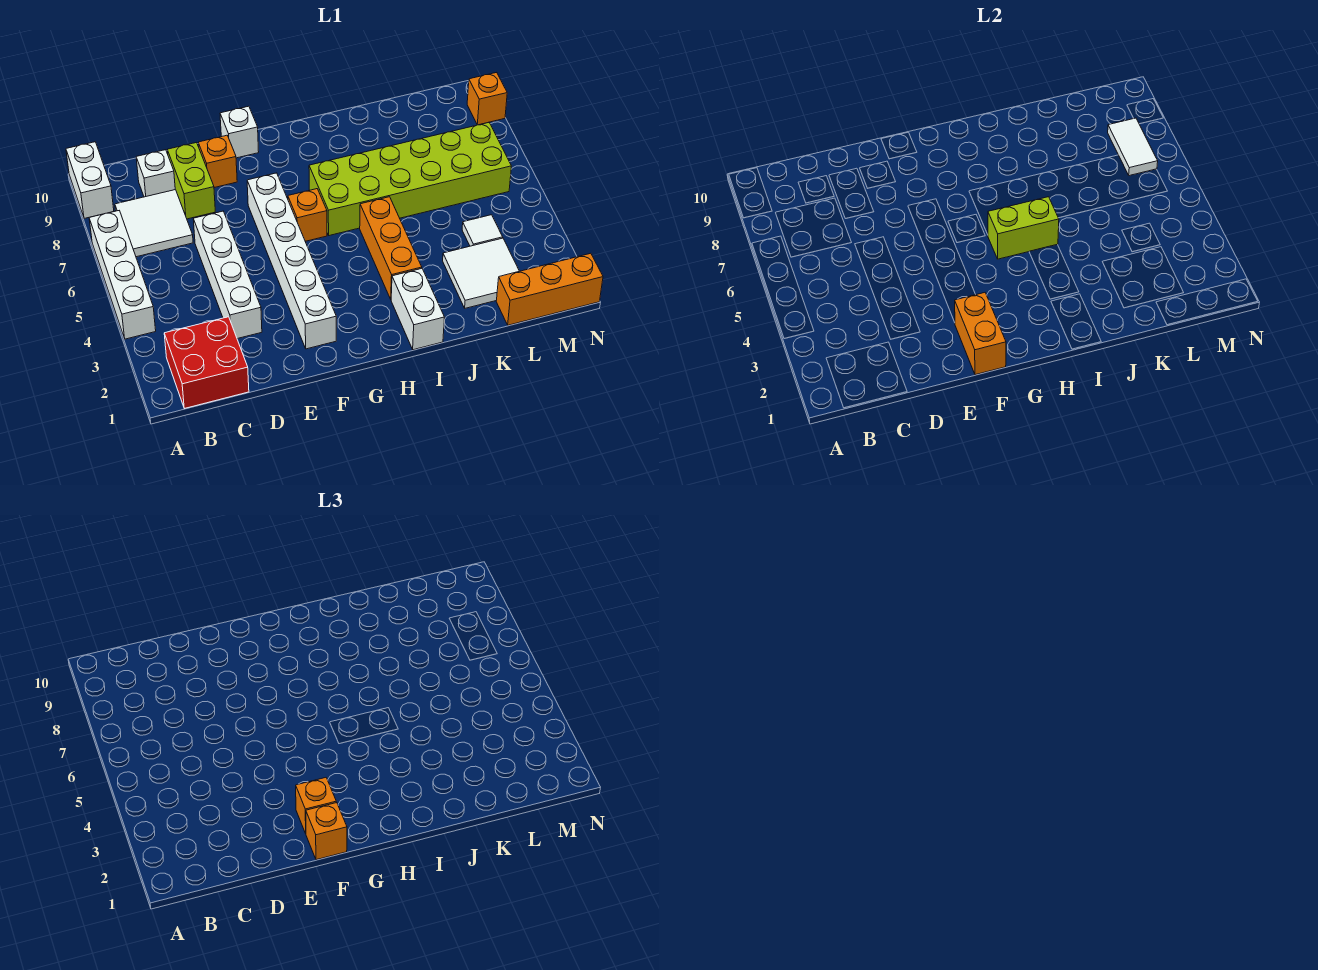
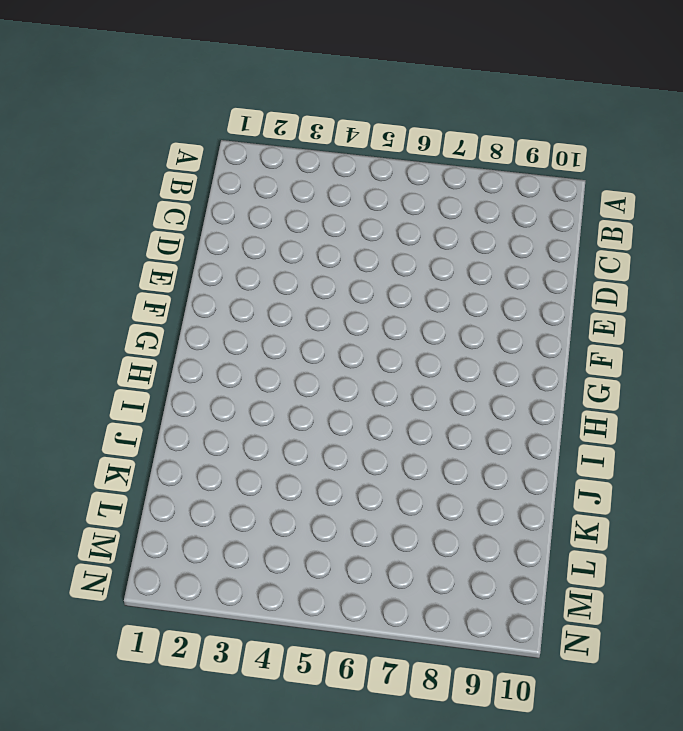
none -> white 1x4 brick [89,211,156,339]
none -> white 1x2 brick [66,142,114,218]
none -> red 2x2 brick [164,317,249,409]

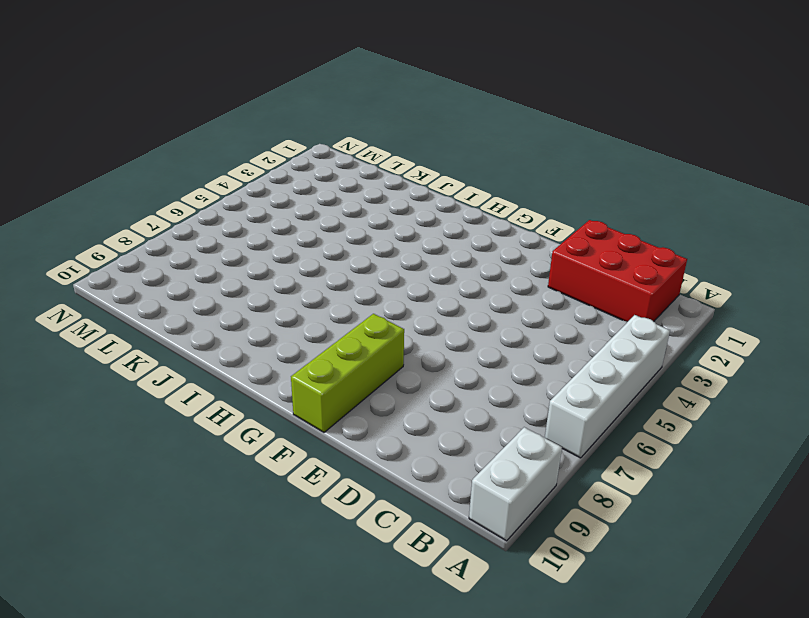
red 2x3 brick [548,220,687,322] -> red 2x2 brick [164,317,249,409]
lime 1x3 brick [291,314,404,432] -> white 1x1 brick [220,106,259,158]
none -> white 2x2 tile [115,190,193,257]
none -> white 1x1 brick [136,150,175,197]
none -> white 1x4 brick [193,211,262,339]

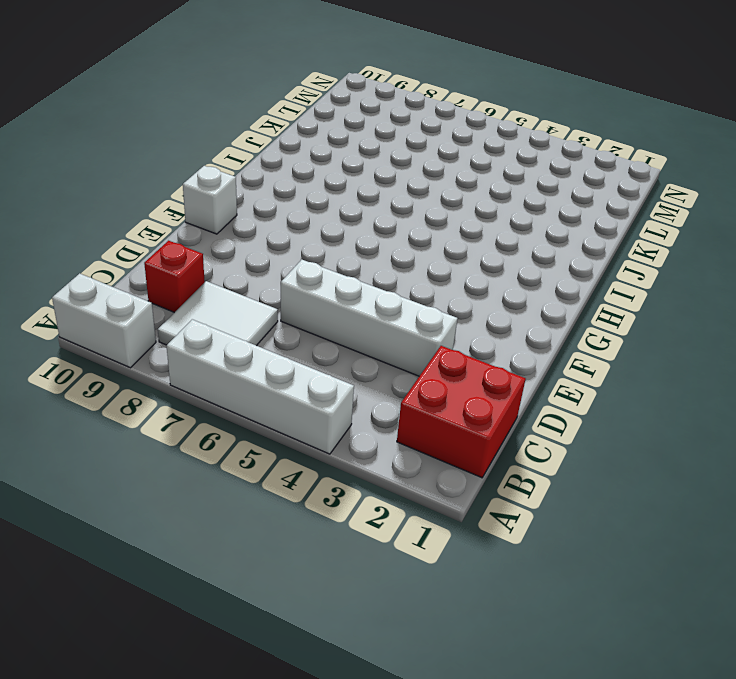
red 1x1 brick [144,241,205,313] -> white 1x1 brick [136,150,175,197]
none -> lime 1x2 brick [167,143,215,219]
none -> orange 1x1 brick [198,135,237,188]
none -> white 1x6 brick [247,173,336,349]

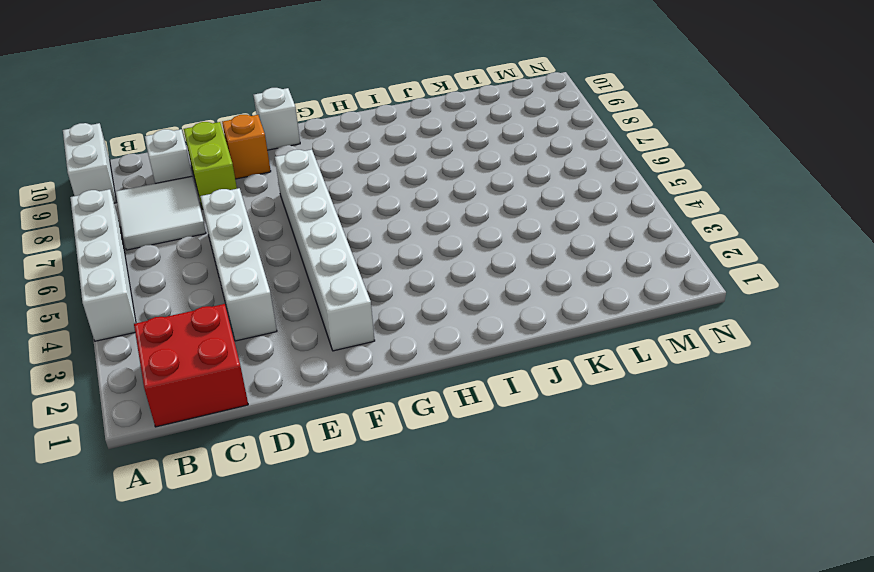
none -> orange 1x1 brick [288,189,327,241]
none -> lime 2x6 brick [309,123,511,236]
none -> white 1x2 brick [391,269,444,350]

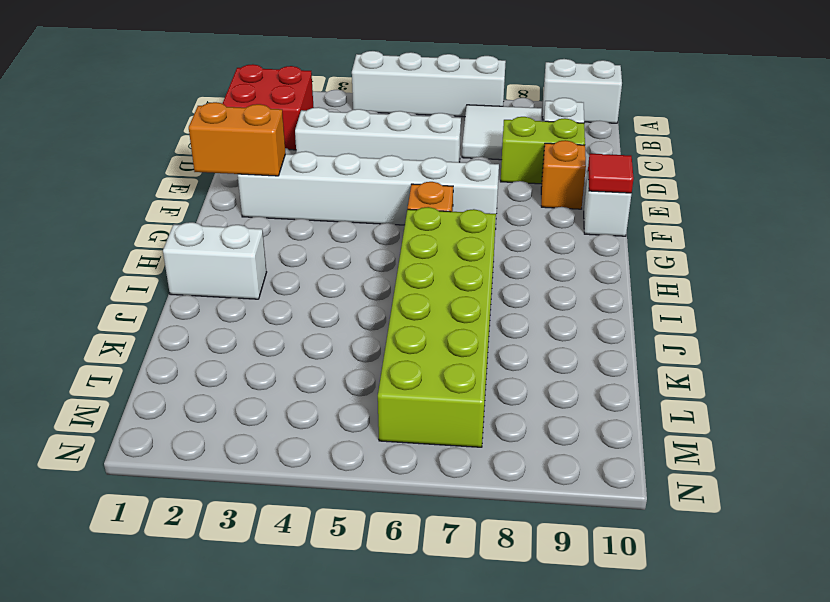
red 1x1 tile [588,154,634,193] -> none
none -> orange 1x3 brick [360,197,422,299]
none -> white 2x2 tile [443,238,519,308]
none -> orange 1x3 brick [496,253,603,325]

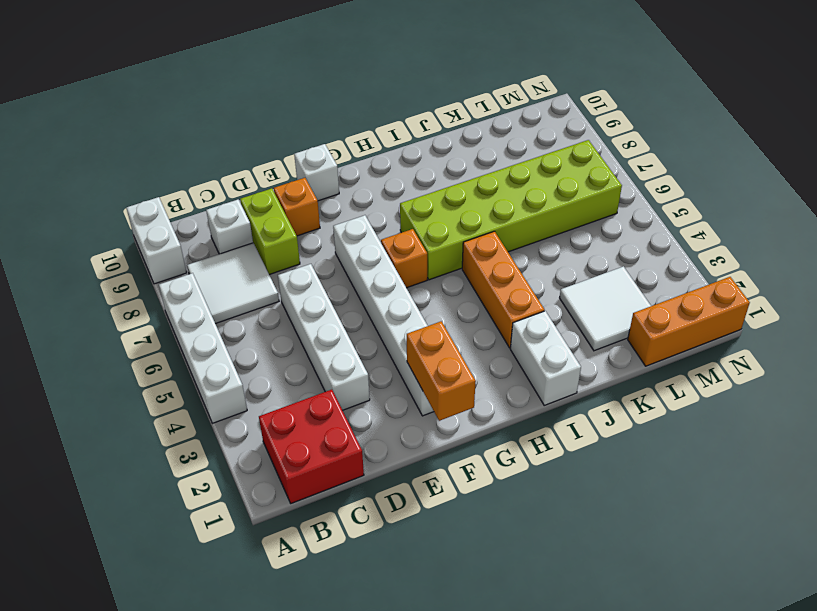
none -> white 1x1 tile [462,215,503,246]
none -> orange 1x1 brick [467,72,507,125]
none -> lime 1x2 brick [988,197,1059,259]

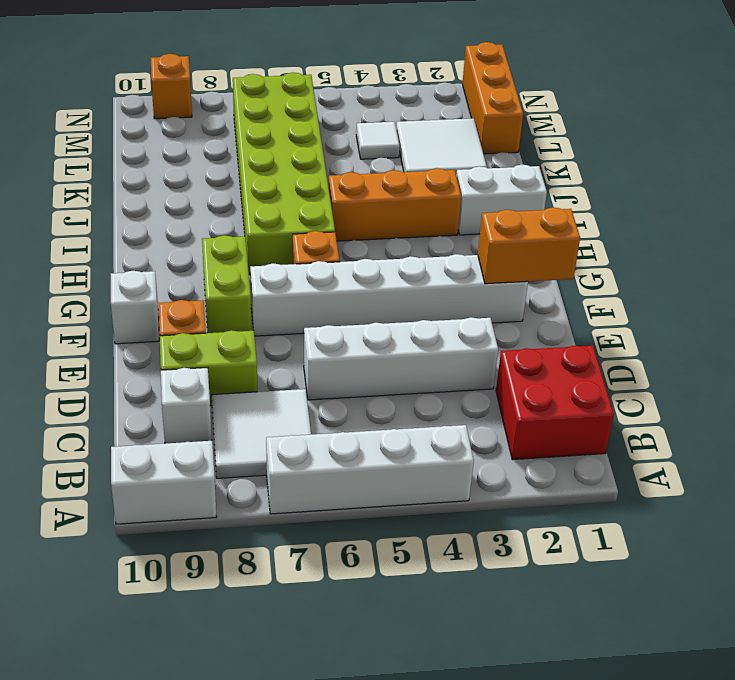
lime 1x2 brick [202,235,252,333] -> lime 1x2 brick moved to [988,197,1059,259]
none -> white 1x2 tile [1108,118,1158,176]
none -> orange 1x1 brick [306,802,347,860]
none -> orange 1x1 brick [296,778,336,833]

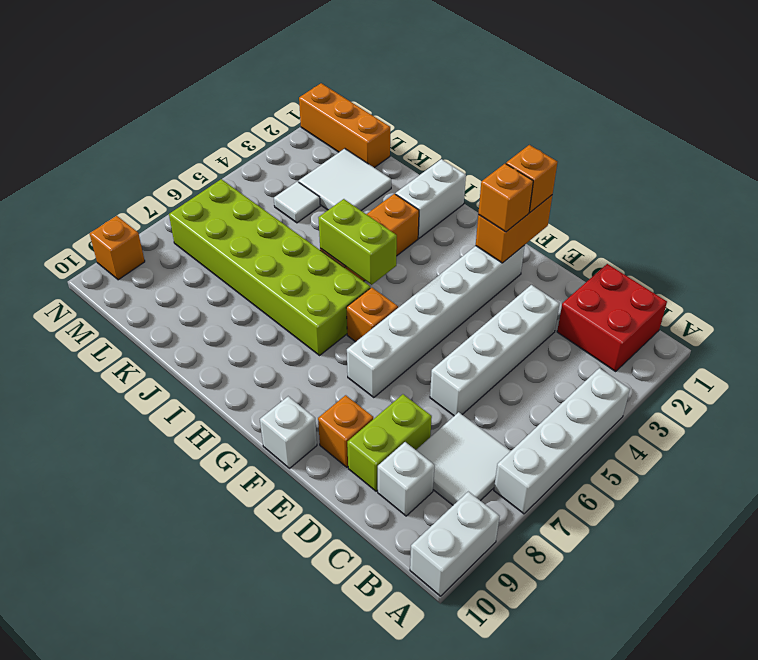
none -> white 1x2 tile [1108,118,1158,176]

